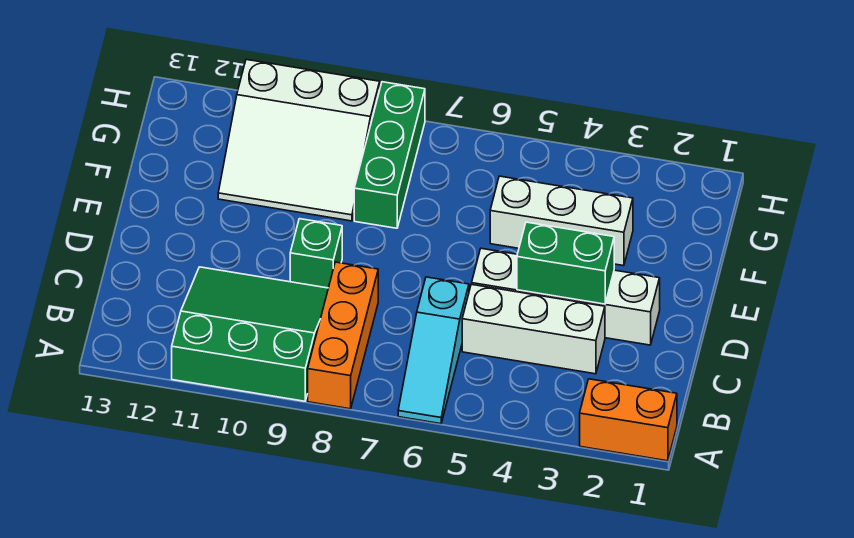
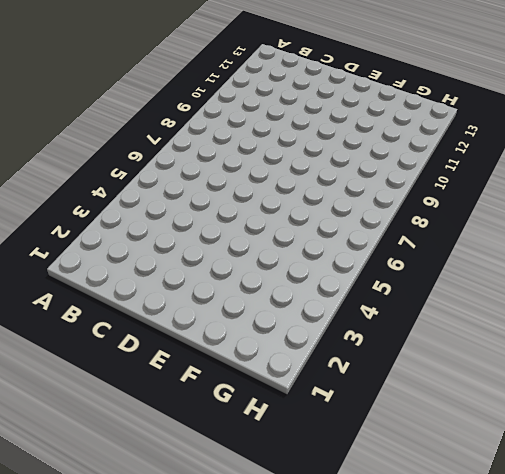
none -> orange 1x2 brick [580,379,677,461]
none -> cyan 1x3 slope [398,277,469,424]

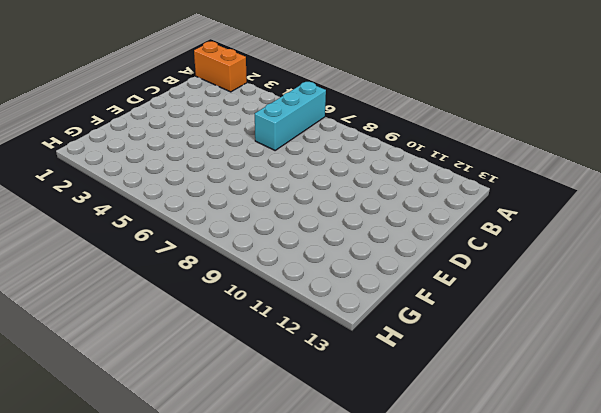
cyan 1x3 brick [255,82,326,150] -> cyan 1x3 slope [398,277,469,424]
none -> orange 1x3 brick [308,262,378,409]
none -> green 3x3 slope [172,267,328,401]

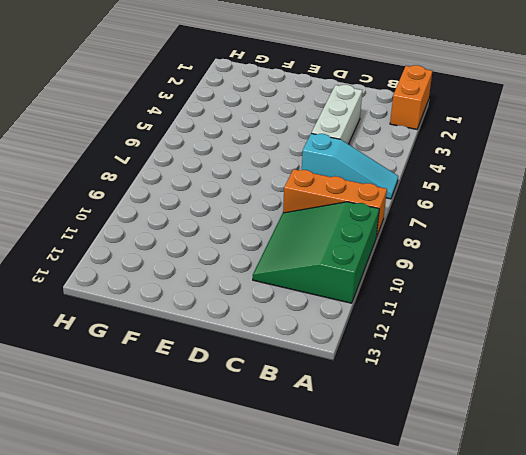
none -> white 1x4 brick [472,248,660,345]
none -> green 1x1 brick [290,219,342,288]

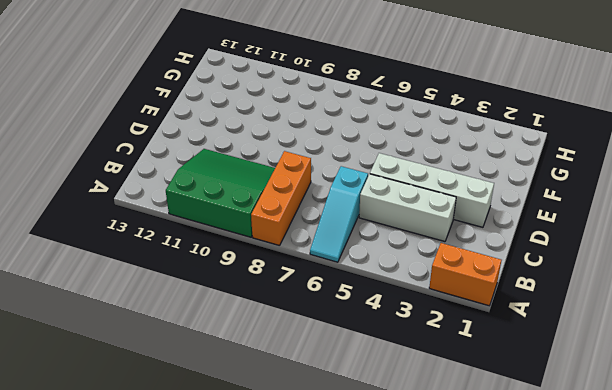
none -> green 1x1 brick [290,219,342,288]
none -> white 1x3 brick [490,176,633,266]

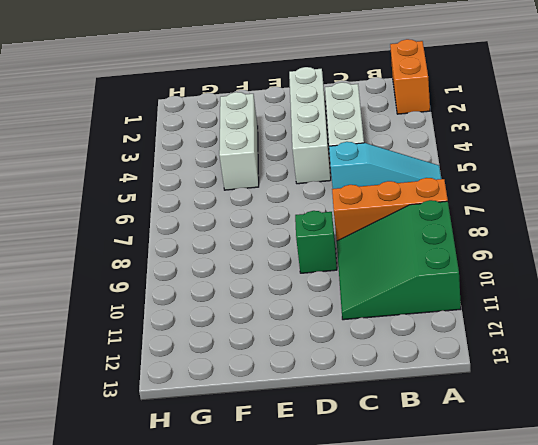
none -> green 1x3 brick [354,82,425,228]
none -> white 3x3 slope [218,60,380,221]

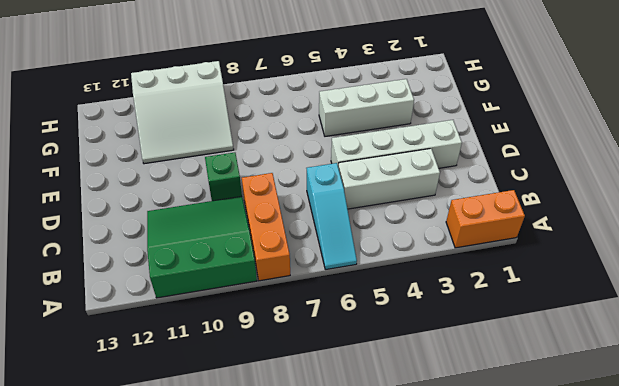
none -> green 1x3 brick [354,82,425,228]
none -> green 1x2 brick [517,222,614,304]

